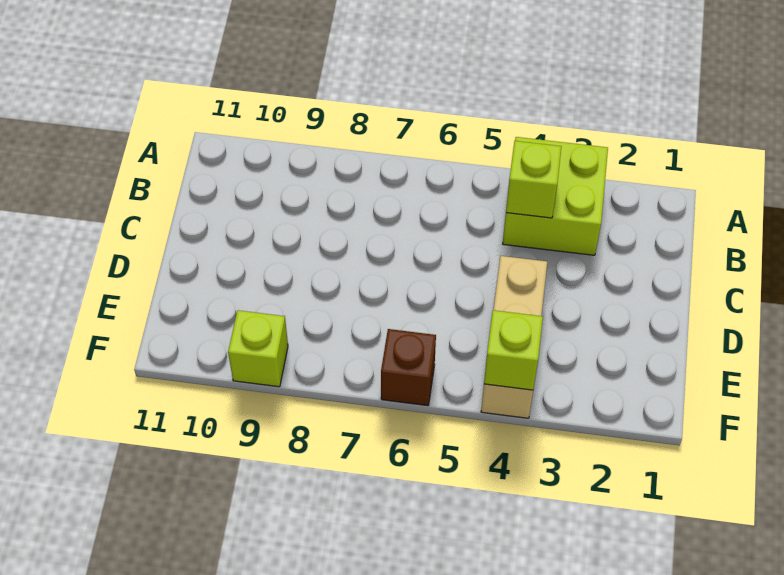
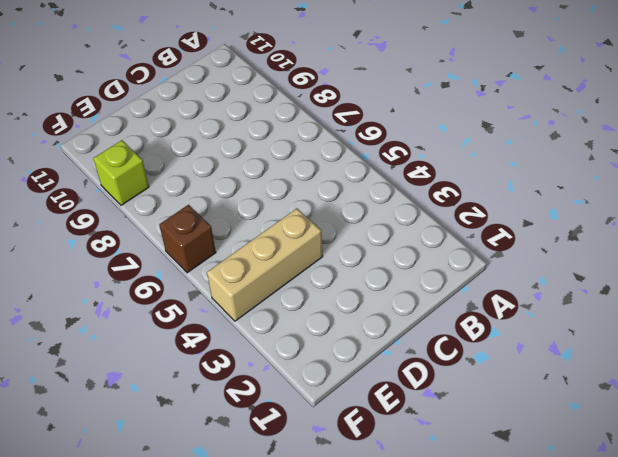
none -> lime 2x2 brick [503,137,608,255]
none -> lime 1x1 brick [506,141,561,218]

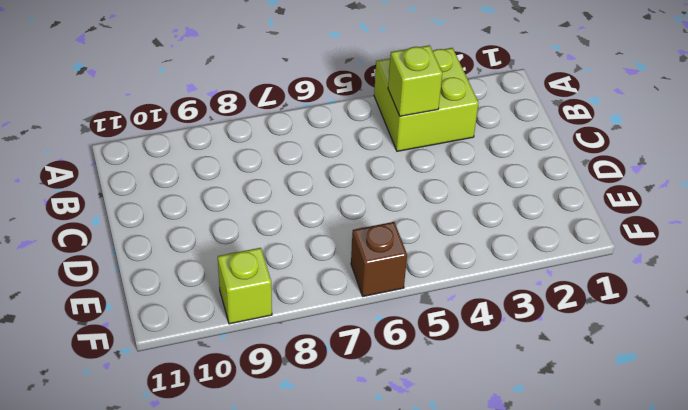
none -> tan 1x3 brick [481,256,547,418]
none -> lime 1x1 brick [484,310,543,390]

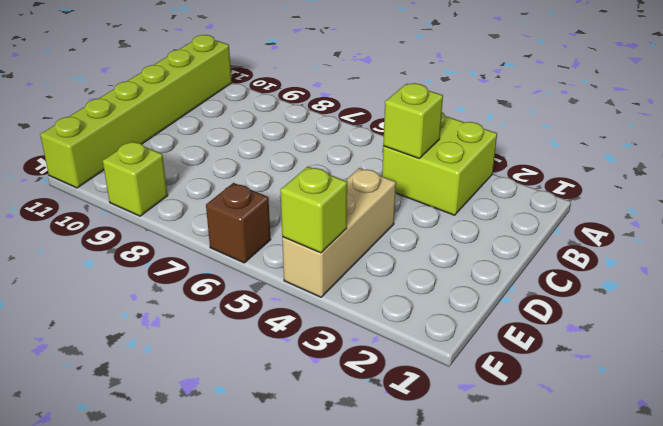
lime 1x6 brick [40,35,232,188] -> none

